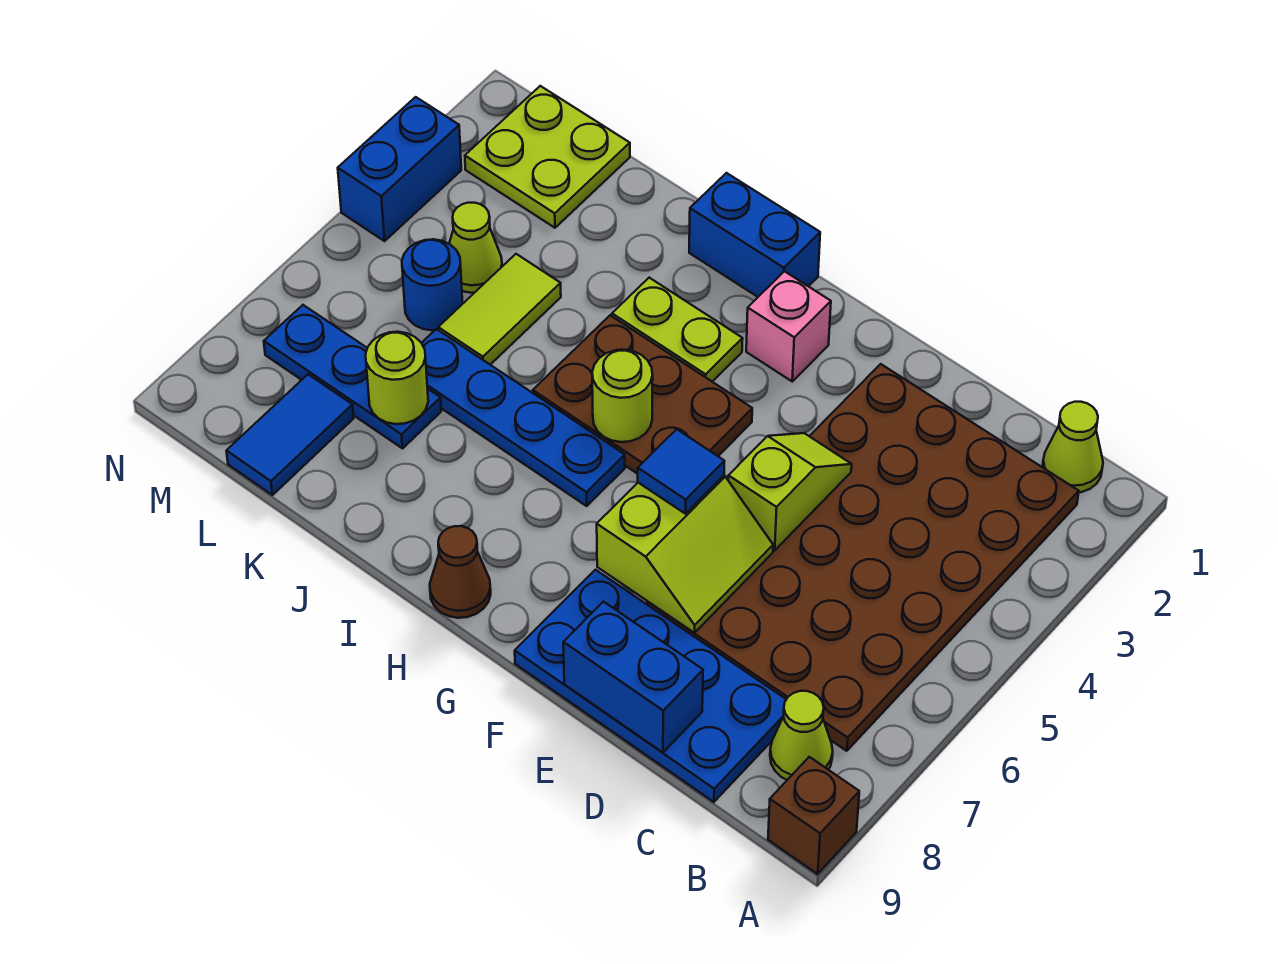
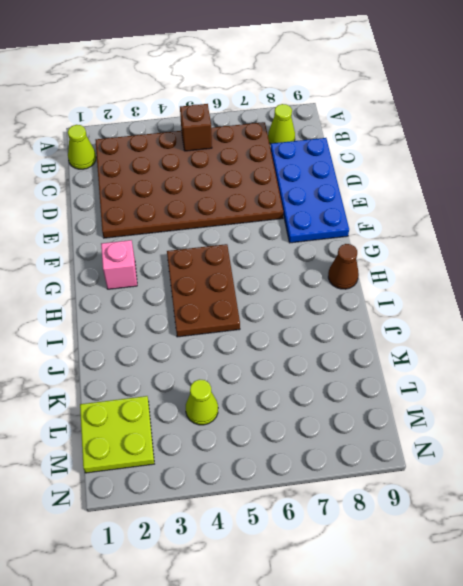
brown 1x1 brick [180,104,212,151] -> brown 1x1 brick moved to [768,757,859,874]
none -> blue 1x2 brick [689,173,820,297]
none -> lime 1x2 plate [612,278,743,382]
none -> blue 1x4 plate [422,329,625,506]

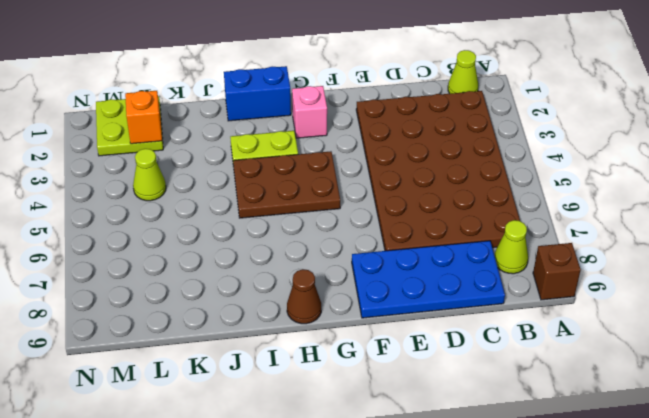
orange 1x1 brick [125,91,162,144] -> none
none -> blue 1x4 plate [422,329,625,506]
none -> lime 1x2 tile [438,254,561,365]
none -> blue 1x3 plate [264,305,441,448]

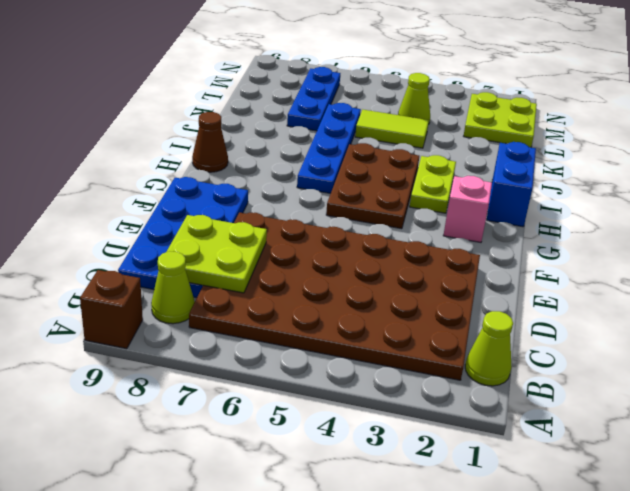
lime 2x2 plate [167,215,267,293] -> none
none -> blue 1x1 round brick [402,239,463,330]
none -> blue 1x2 tile [226,374,354,495]
none -> blue 1x2 brick [338,97,461,241]

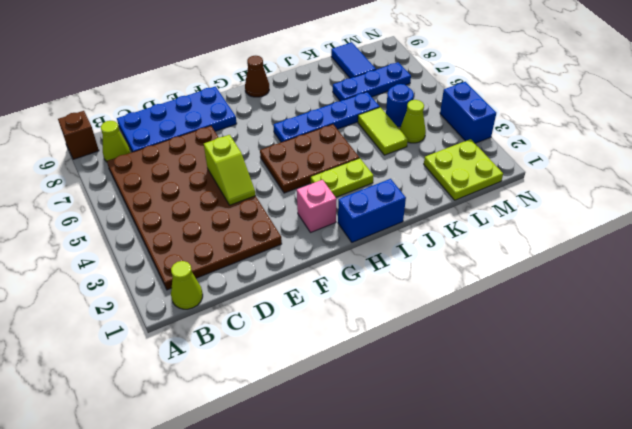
none -> blue 1x2 brick [563,602,703,752]
none -> lime 2x2 slope [597,476,773,633]
none -> lime 1x1 round brick [592,350,653,442]

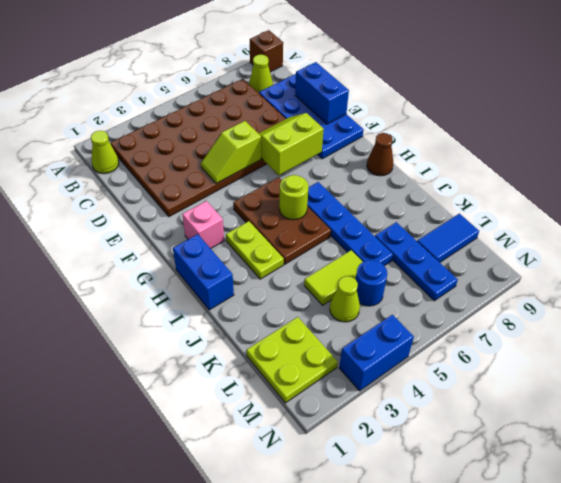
none -> lime 1x1 round brick [366,332,428,424]
none -> blue 1x1 tile [638,429,724,514]

